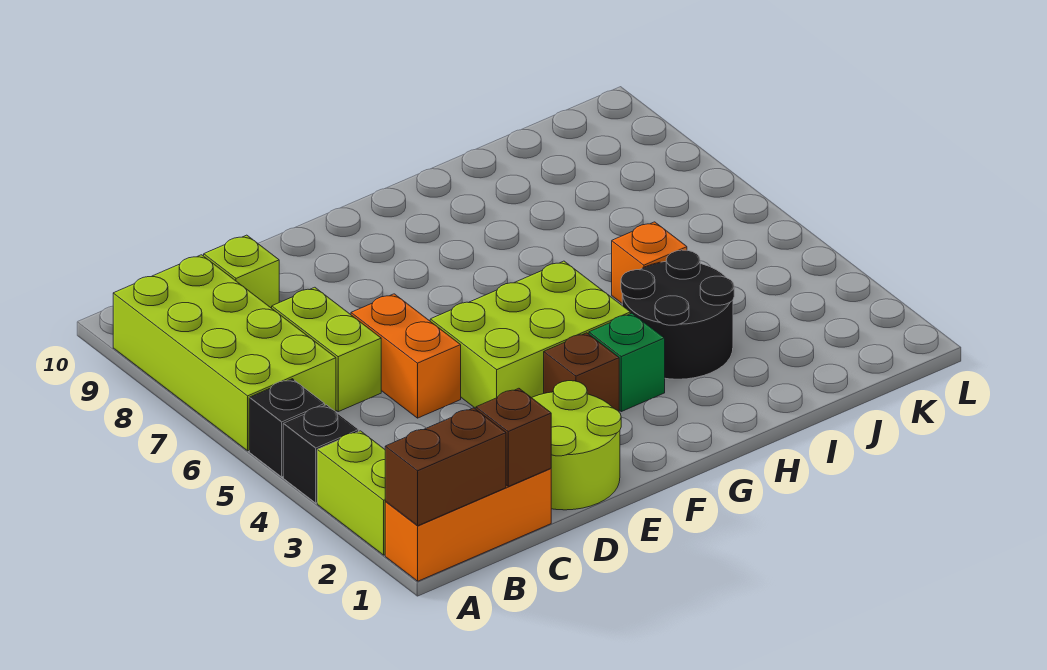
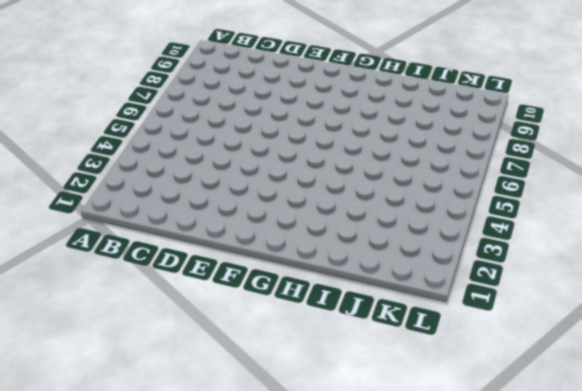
none -> orange 1x3 brick [385,468,551,581]
none -> lime 1x2 brick [317,431,386,555]
none -> black 1x1 brick [283,405,359,503]

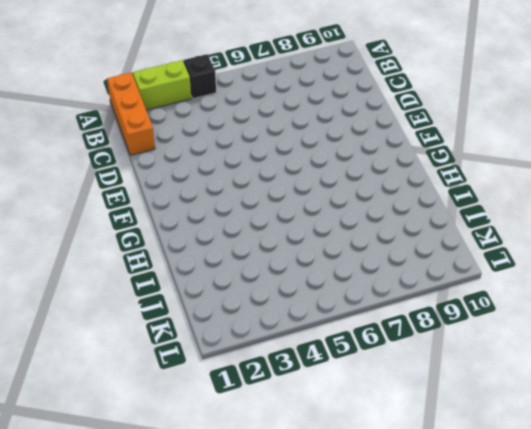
none -> black 1x1 brick [249,379,325,477]
none -> lime 2x4 brick [113,255,336,451]
none -> lime 1x2 brick [272,287,381,412]

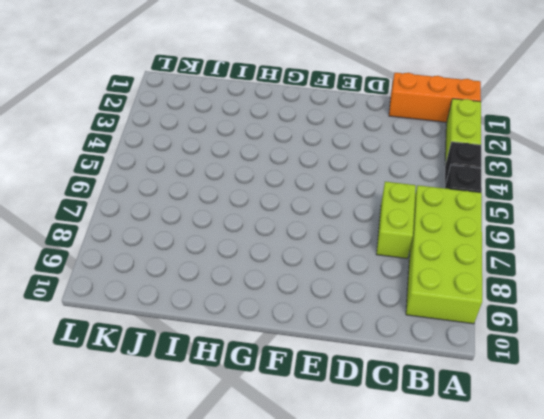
none -> lime 1x1 brick [204,235,279,308]
none -> lime 2x2 round brick [532,381,621,510]
none -> orange 1x2 brick [351,294,461,418]

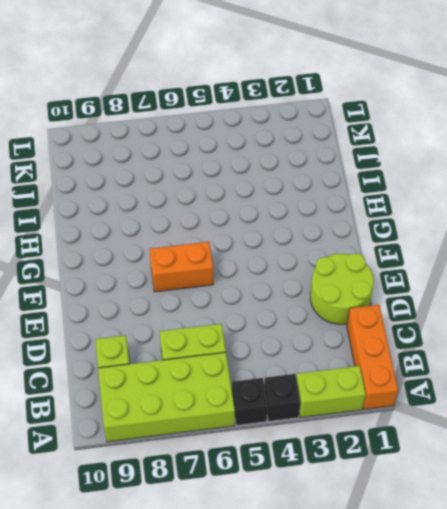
orange 1x2 brick [149,242,213,292] -> orange 1x2 brick moved to [351,294,461,418]
none -> lime 2x3 brick [430,261,630,408]
none -> brown 1x1 brick [544,333,619,411]
none -> green 1x1 brick [589,313,665,412]

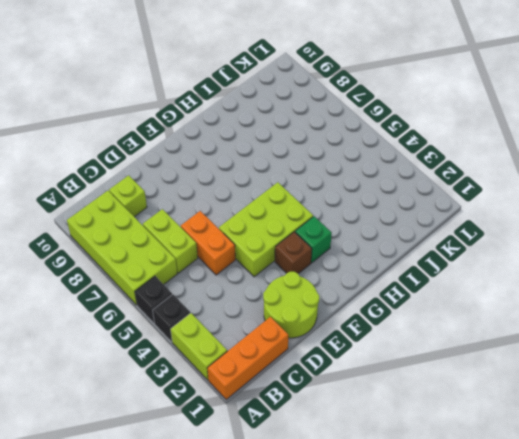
none -> black 2x2 round brick [621,250,734,379]
none -> orange 1x1 brick [612,222,687,303]
none -> brown 1x2 brick [385,408,506,526]

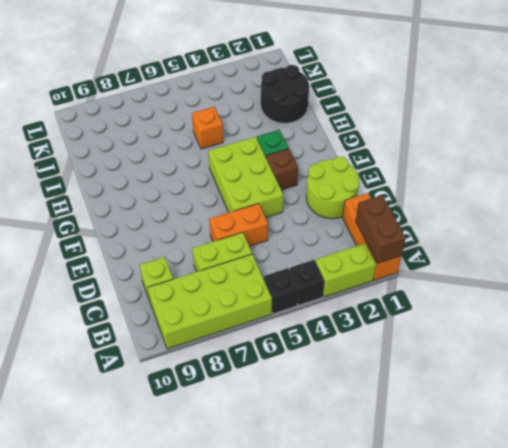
black 2x2 round brick [261,65,309,123] -> black 2x2 round brick moved to [621,250,734,379]
none -> brown 1x1 brick [476,388,551,486]

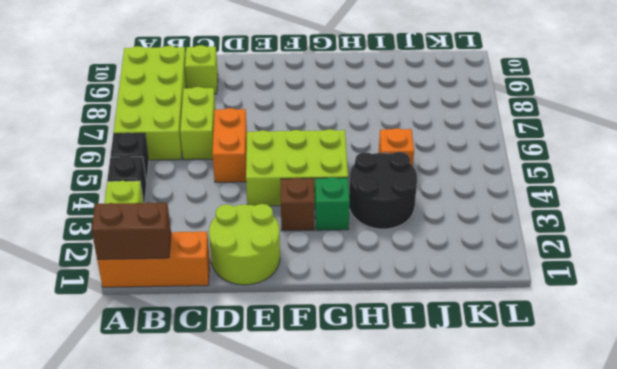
none -> brown 1x1 brick [476,388,551,486]

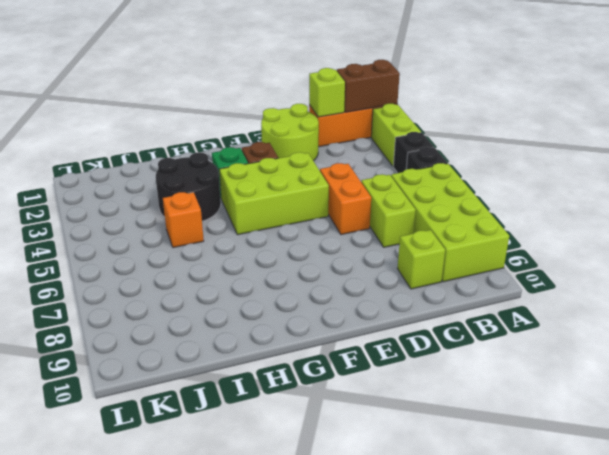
lime 1x1 brick [309,68,345,117] -> brown 1x1 brick [476,388,551,486]

